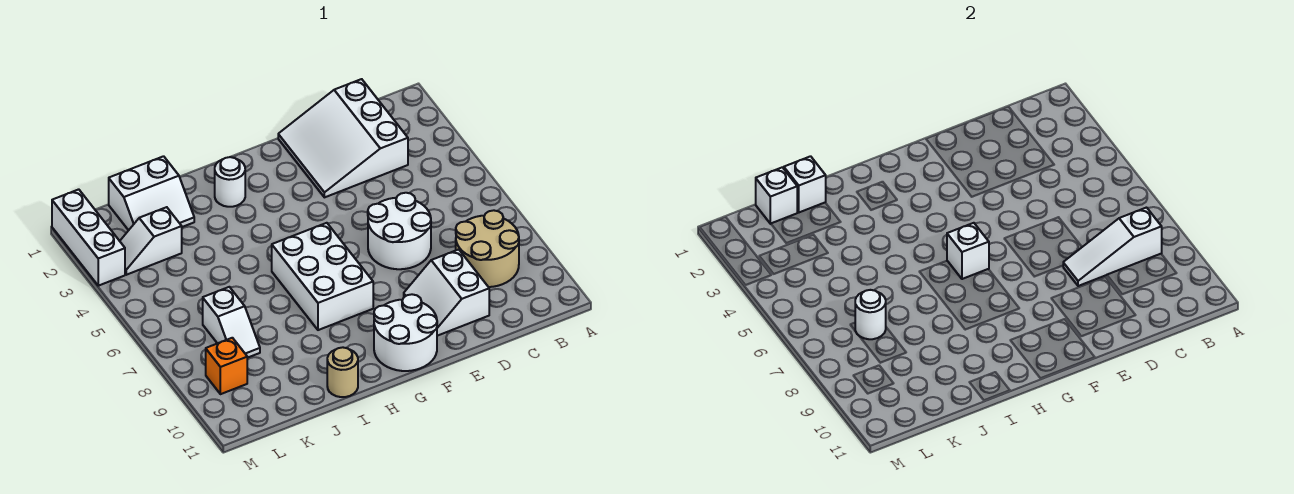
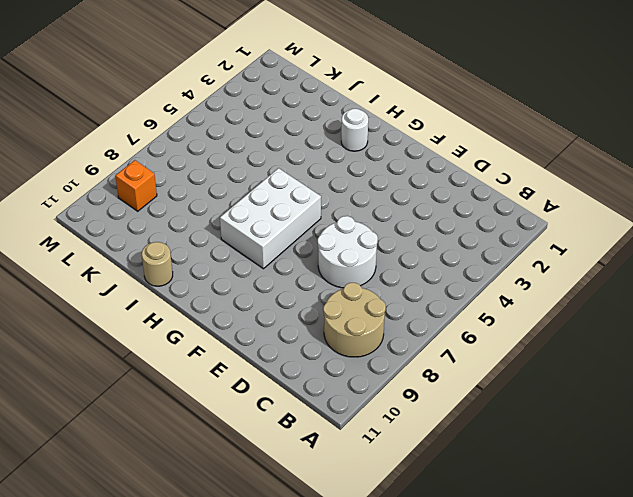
none -> white 3x3 slope [278,79,408,197]
none -> white 2x2 slope [404,249,489,336]
none -> white 2x2 round brick [374,294,437,371]

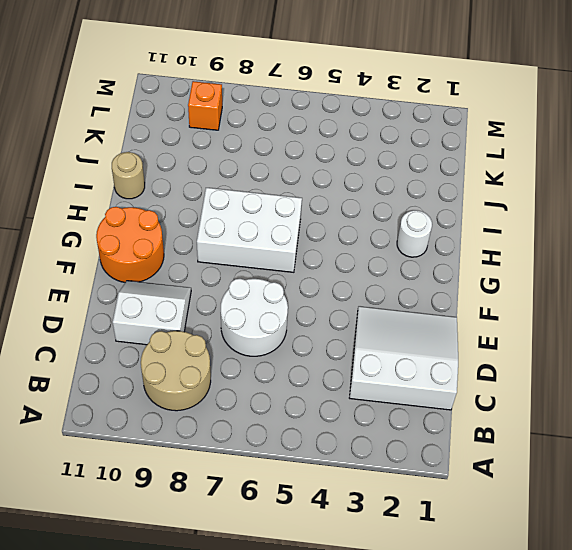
orange 2x2 round brick [96,207,164,282] -> white 2x2 round brick [374,294,437,371]
none -> white 2x2 slope [109,156,194,230]
none -> white 1x2 slope [120,207,182,275]
none -> white 1x2 slope [203,287,260,358]

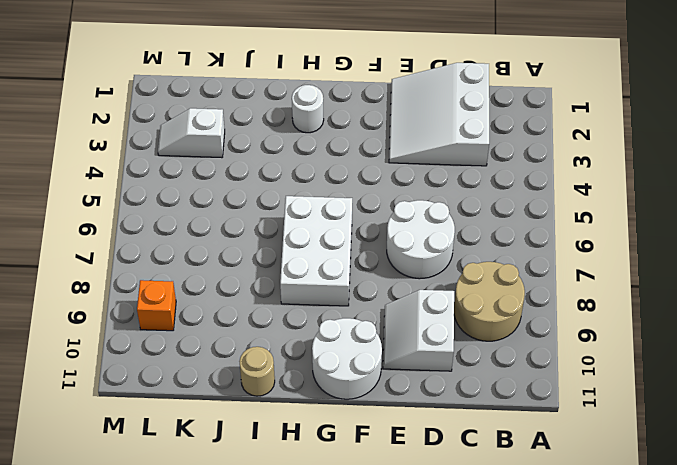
none -> white 2x2 slope [109,156,194,230]
none -> white 1x2 slope [203,287,260,358]
none -> white 1x3 brick [52,189,125,286]

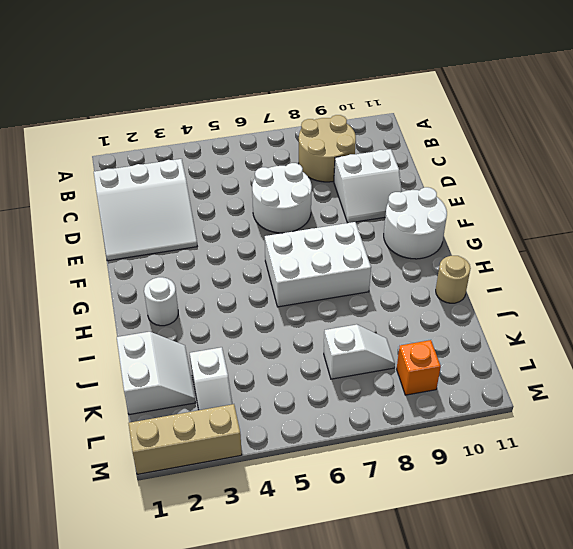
tan 1x3 brick [128,404,242,474] -> white 1x3 brick [52,189,125,286]
none -> white 1x3 slope [1063,208,1162,286]
none -> white 1x1 brick [947,223,989,279]
none -> white 1x1 brick [784,156,826,212]

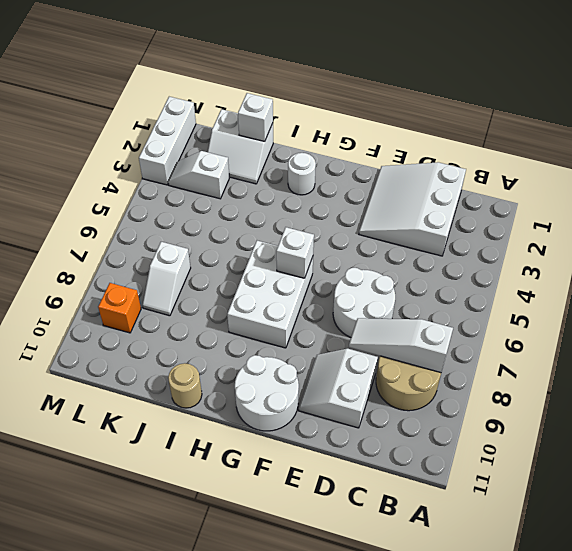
none -> white 1x1 brick [756,167,797,224]
none -> white 1x1 round brick [855,290,886,339]

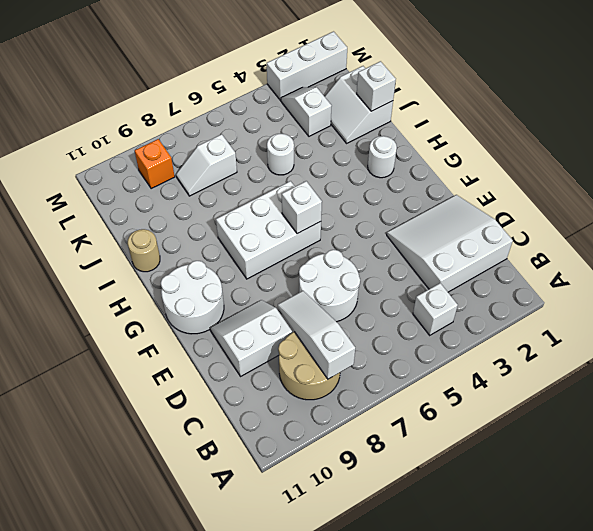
white 1x1 brick [413,283,458,335] -> white 1x1 brick moved to [756,167,797,224]
white 1x1 round brick [267,134,294,175] -> white 1x1 round brick moved to [855,290,886,339]

